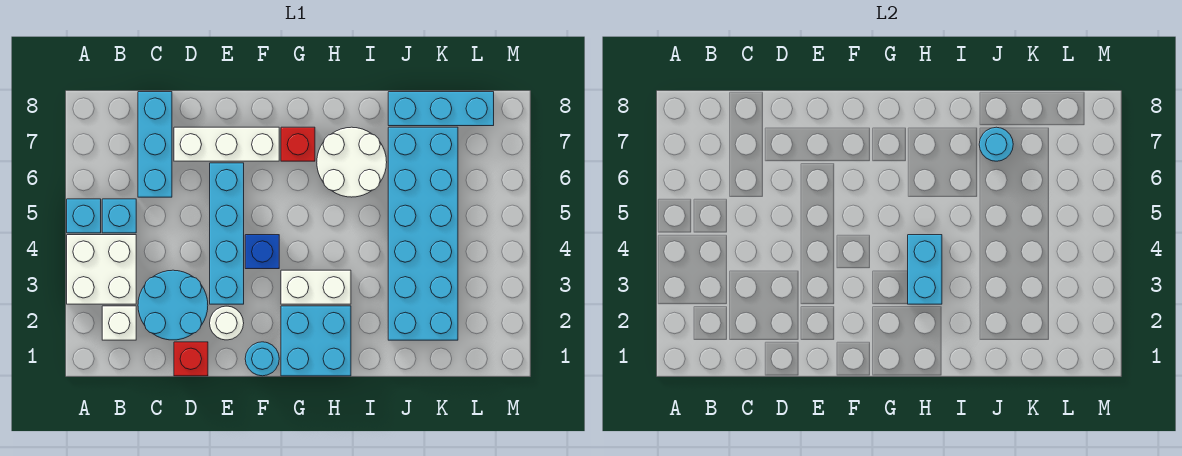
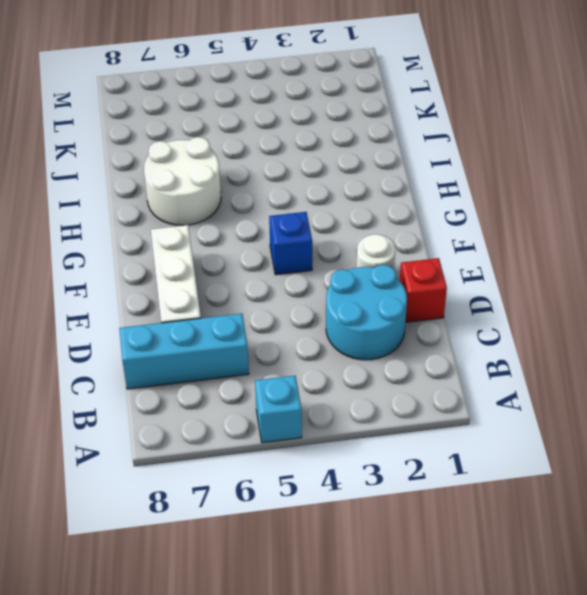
none -> white 2x2 brick [67,235,136,304]
none -> white 1x1 brick [102,306,136,340]
none -> cyan 1x1 brick [102,199,136,233]

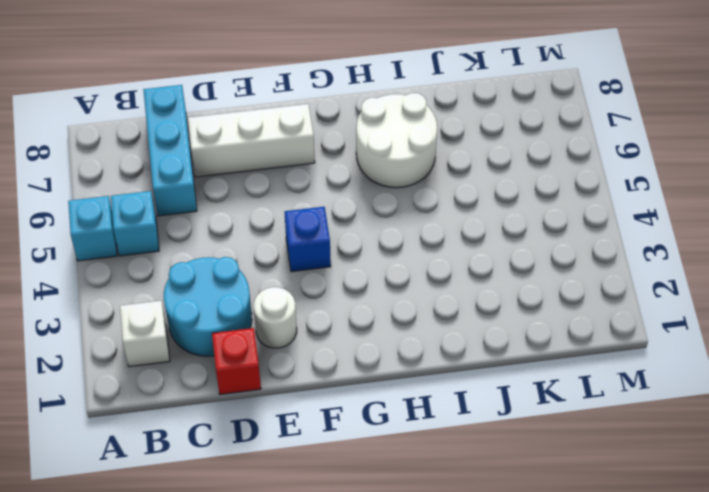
none -> white 2x2 brick [67,235,136,304]
none -> cyan 1x4 brick [210,163,244,304]
none -> cyan 1x1 round brick [245,342,279,376]

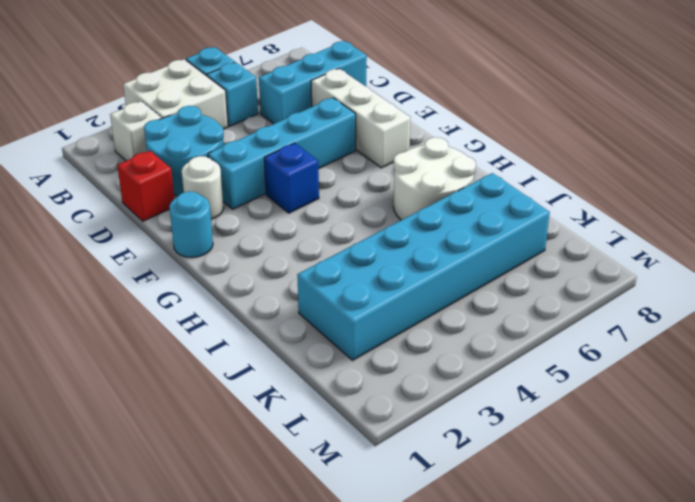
none -> cyan 2x2 brick [281,306,351,376]
none -> white 1x2 brick [281,270,351,304]
none -> red 1x1 brick [281,127,315,161]

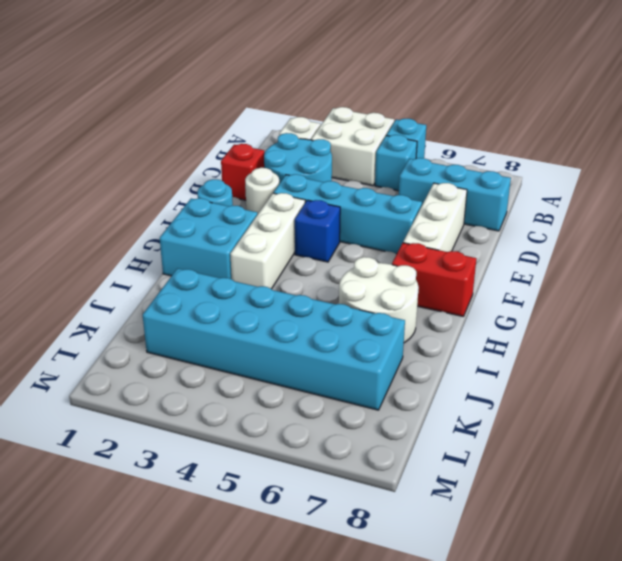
white 1x3 brick [230,193,305,289] -> white 1x2 brick [281,270,351,304]
red 1x2 brick [392,243,476,316] -> red 1x1 brick [281,127,315,161]
none -> cyan 1x3 brick [388,92,494,126]
none -> cyan 1x2 brick [908,235,942,304]
none -> cyan 1x1 round brick [979,127,1013,161]

